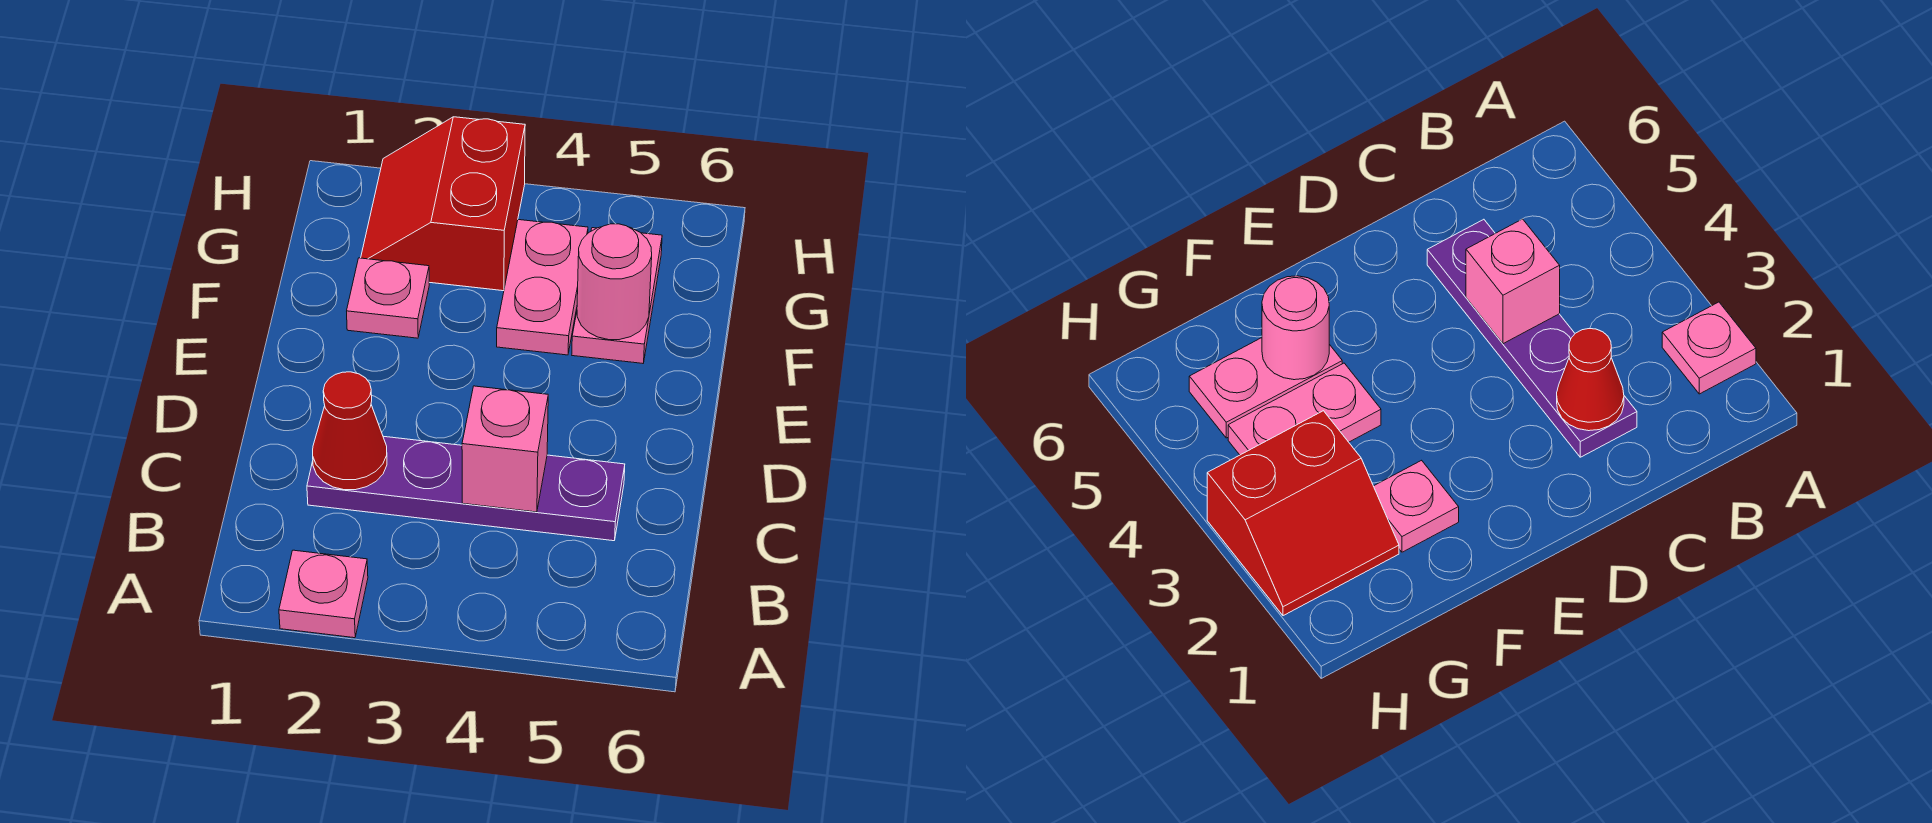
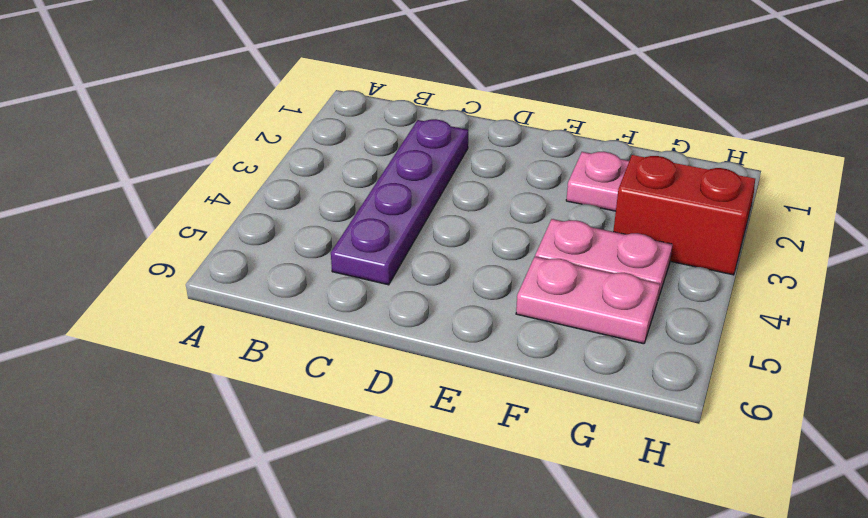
none -> pink 1x1 plate [279,550,368,638]
none -> red 1x1 cone [313,372,387,490]

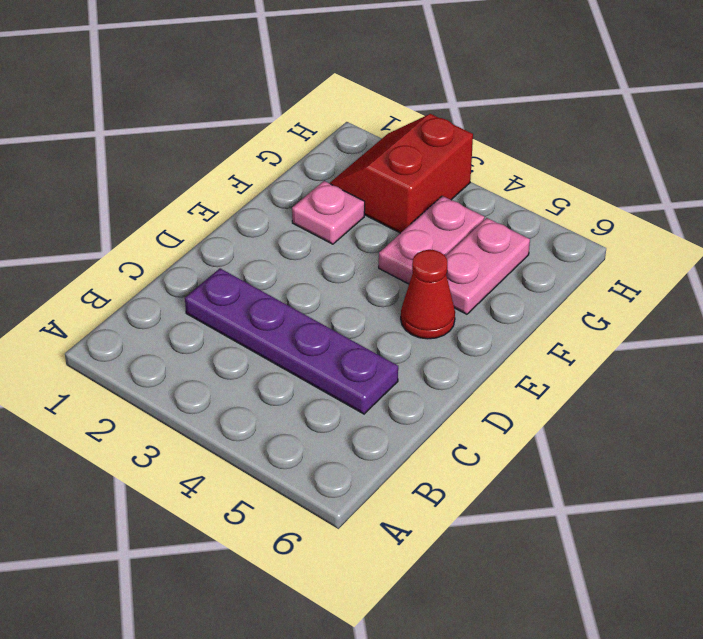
red 1x1 cone [401,250,455,339] -> red 1x1 cone moved to [313,372,387,490]
none -> pink 1x1 plate [279,550,368,638]
none -> pink 1x1 brick [462,386,548,512]

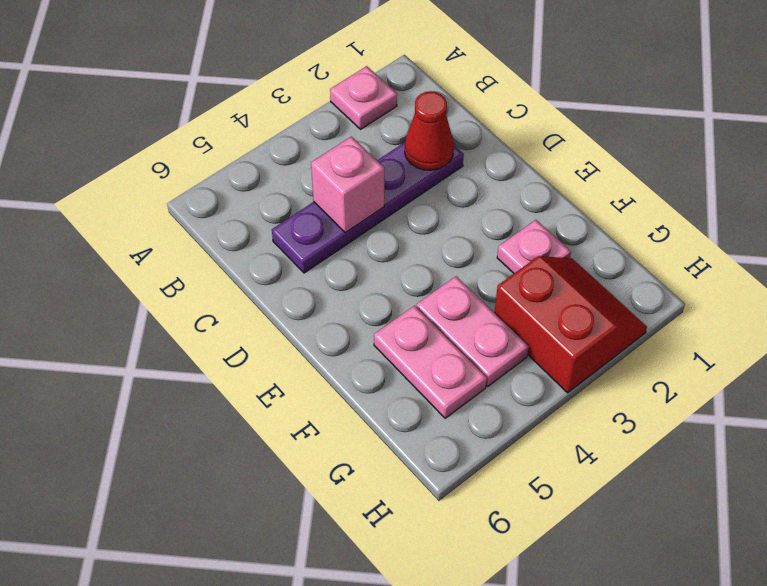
none -> pink 1x1 round brick [577,224,652,340]

